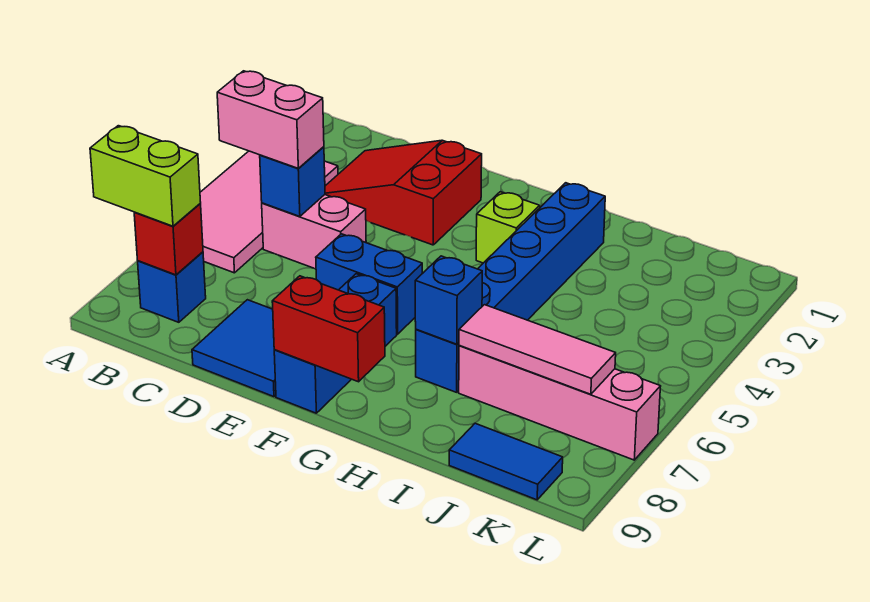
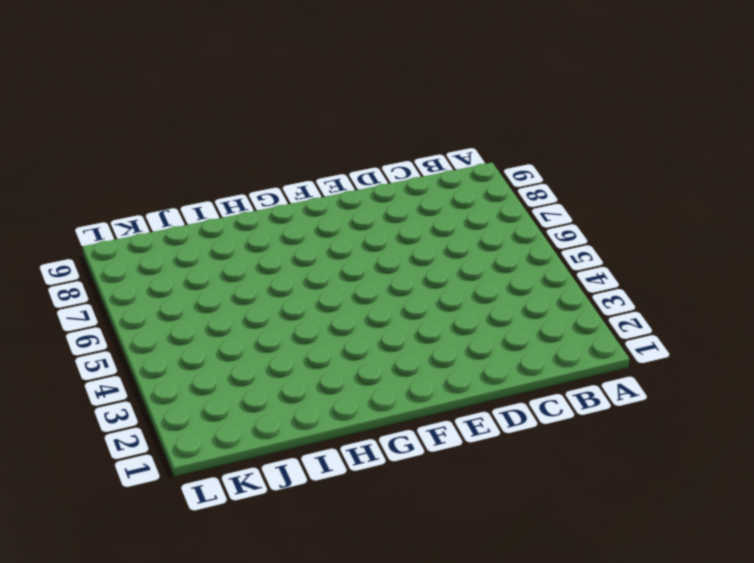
none -> pink 2x4 tile [200,151,338,273]
none -> blue 1x1 brick [138,252,206,322]
none -> red 2x3 slope [325,140,482,245]

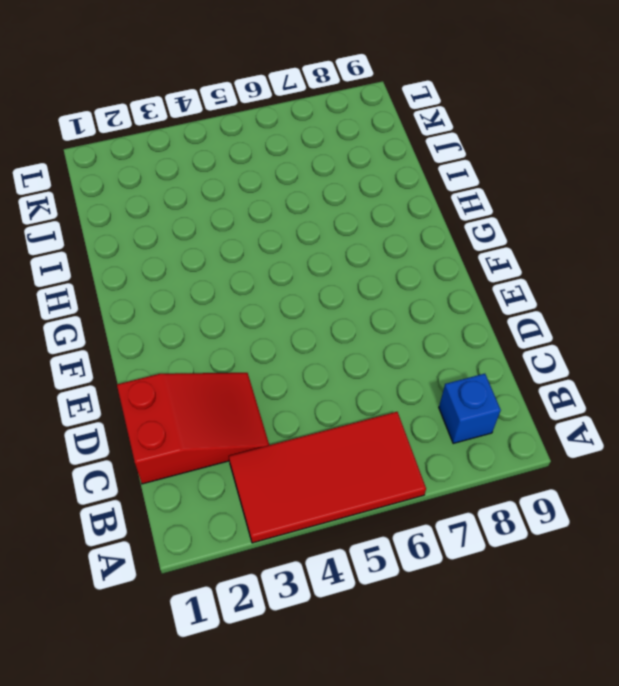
red 2x4 tile [229,412,426,543] -> pink 2x4 tile [200,151,338,273]
red 2x3 slope [117,373,269,484] -> red 2x3 slope turned to [325,140,482,245]
none -> pink 1x2 brick [262,195,366,269]
none -> blue 2x2 tile [192,300,276,397]
none -> blue 1x2 brick [316,234,422,334]

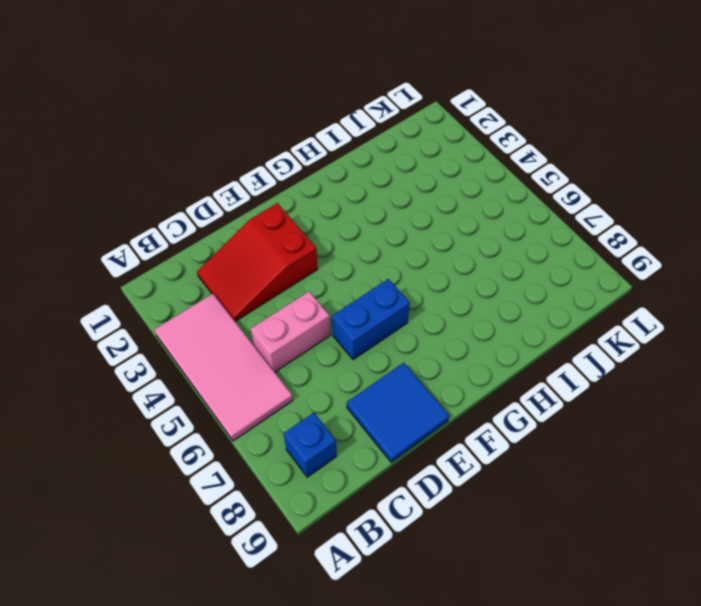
none -> blue 1x3 brick [274,274,397,413]
none -> lime 1x1 brick [476,192,540,263]
none -> blue 1x6 brick [416,183,605,392]

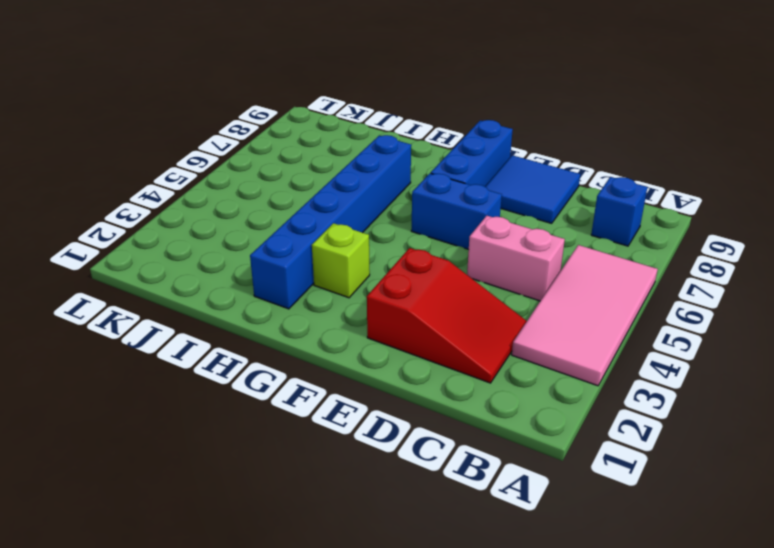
none -> pink 1x4 brick [459,346,661,460]
none -> blue 1x2 tile [449,423,563,500]
none -> red 1x1 brick [134,204,203,275]

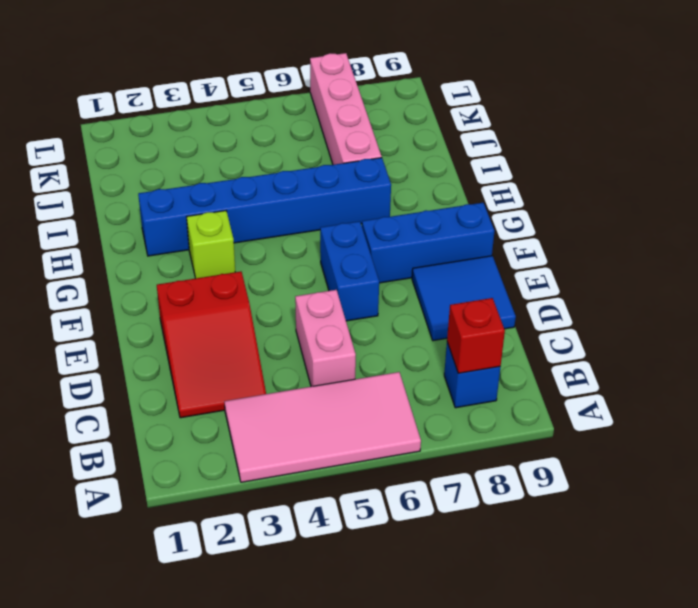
none -> blue 1x2 tile [449,423,563,500]
none -> blue 1x1 brick [260,147,325,216]
none -> red 1x2 brick [272,276,385,382]

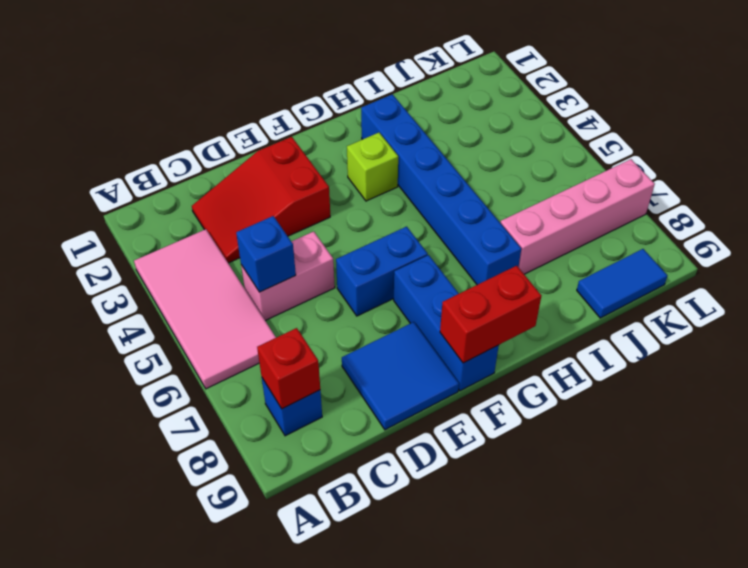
none -> blue 1x1 brick [415,256,482,344]
none -> pink 1x3 tile [459,305,616,394]
none -> lime 1x2 brick [90,126,201,226]

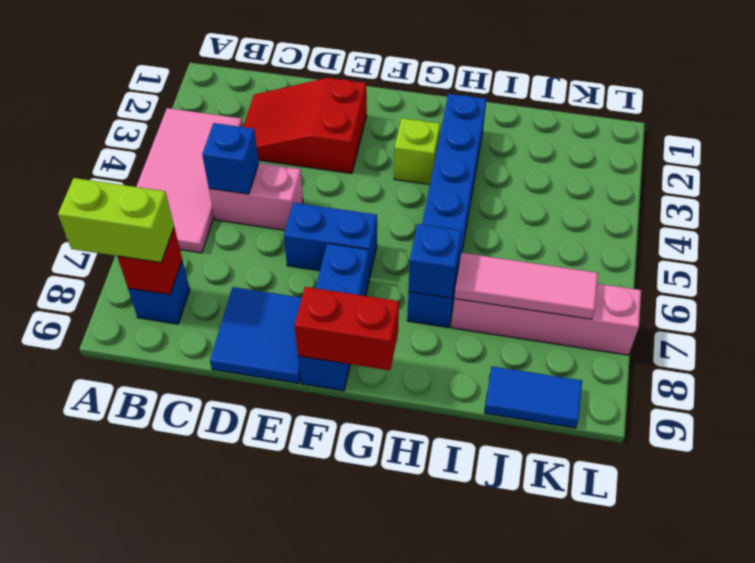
none -> pink 1x2 brick [217,71,324,168]

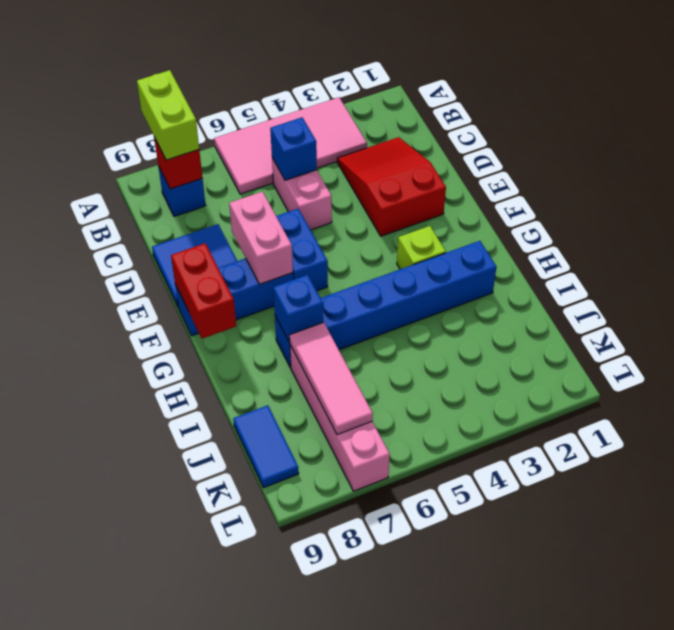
pink 1x2 brick [229,192,293,284] -> pink 1x2 brick moved to [217,71,324,168]

